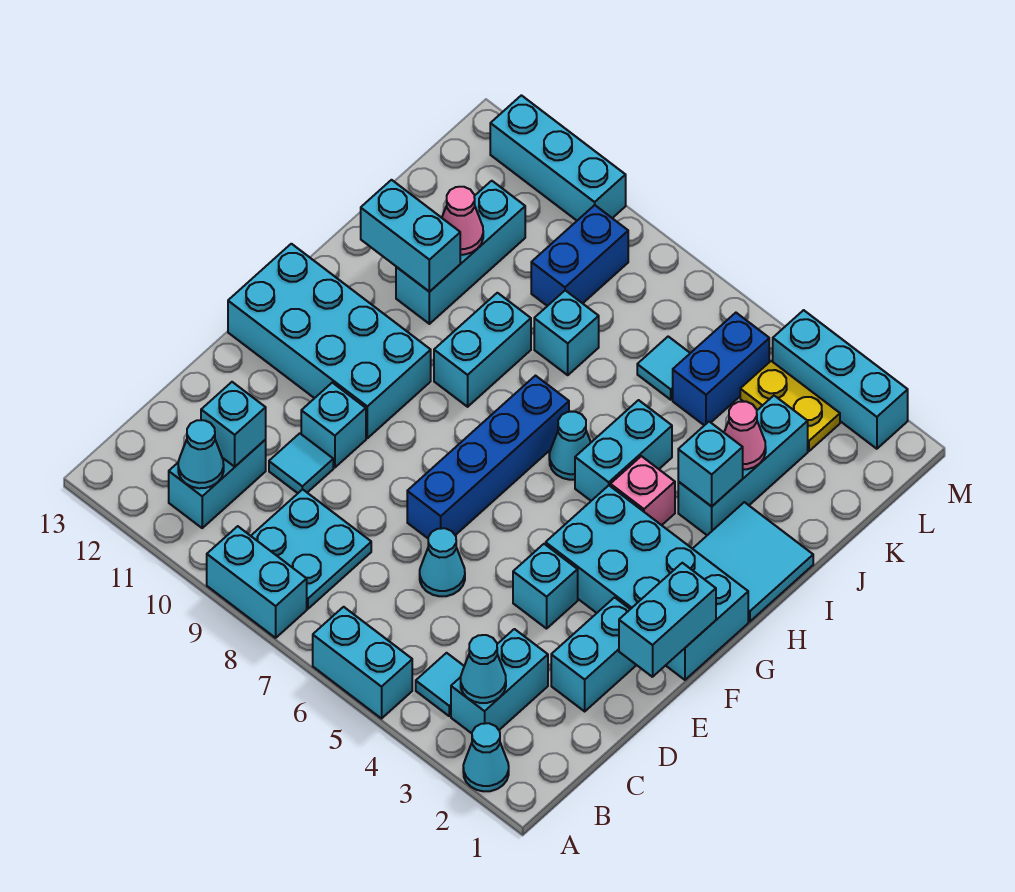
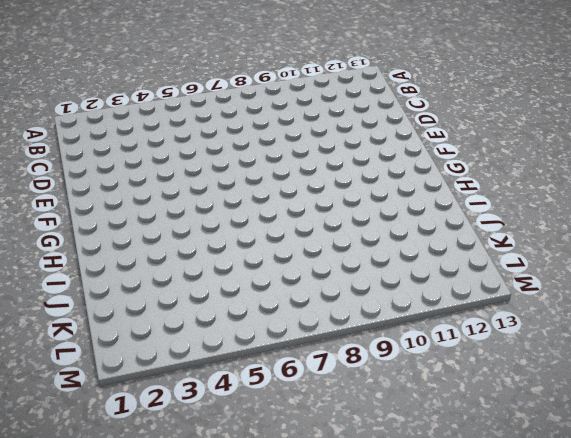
none -> cyan 1x1 cone [463,723,509,791]
none -> cyan 1x2 brick [313,607,412,719]
none -> cyan 1x2 brick [207,526,307,638]
none -> cyan 1x2 brick [451,629,548,733]

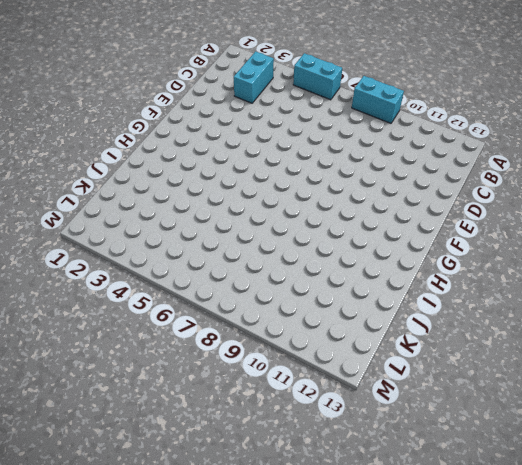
none -> cyan 1x1 cone [463,723,509,791]
none -> cyan 1x1 tile [416,653,464,716]
none -> cyan 2x2 plate [251,489,371,609]
none -> cyan 1x2 brick [169,440,266,528]

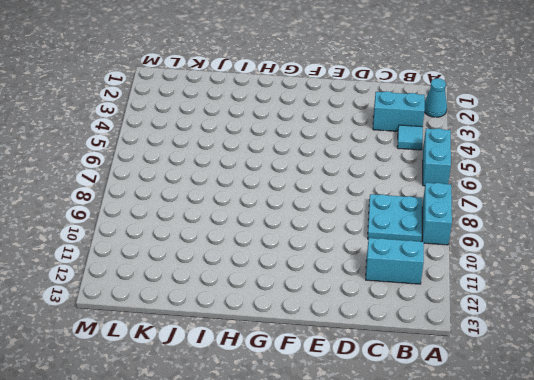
none -> cyan 1x2 brick [551,597,636,711]
none -> cyan 1x1 cone [420,528,465,596]
none -> cyan 1x1 tile [269,433,333,493]
none -> cyan 1x1 brick [513,544,578,629]

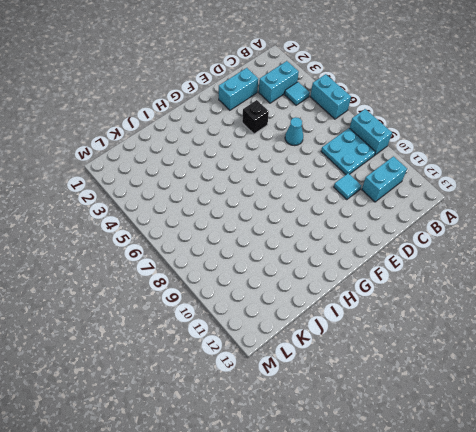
black 1x1 brick [242,100,269,134] -> cyan 1x1 brick [513,544,578,629]
none -> cyan 1x1 cone [463,723,509,791]
none -> blue 1x4 brick [407,376,569,538]
none -> cyan 1x1 brick [301,383,366,467]
none -> cyan 2x4 brick [546,485,748,680]

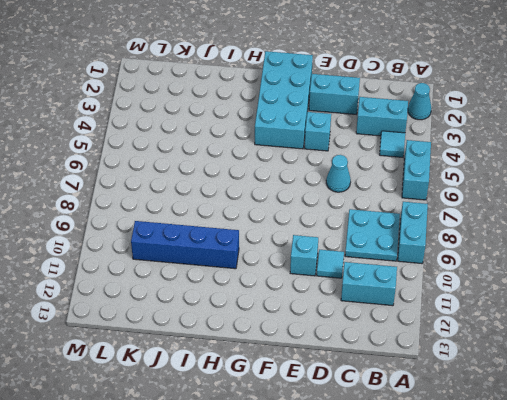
blue 1x4 brick [131,221,239,269] -> blue 1x4 brick moved to [407,376,569,538]
none -> cyan 2x4 brick [228,244,431,438]
none -> cyan 2x2 tile [693,502,813,622]
none -> pink 1x1 brick [610,456,675,525]
none -> cyan 1x2 brick [575,400,672,501]

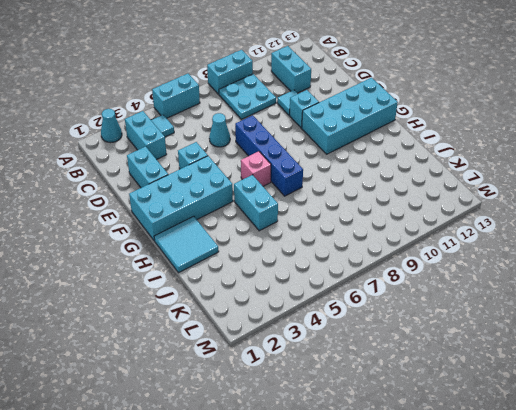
pink 1x1 brick [241,151,271,186] -> pink 1x1 brick moved to [610,456,675,525]
none -> cyan 1x1 cone [549,412,591,480]
none -> cyan 1x2 brick [434,293,531,407]
none -> cyan 1x3 brick [678,396,808,535]
none -> cyan 1x3 brick [396,181,525,324]

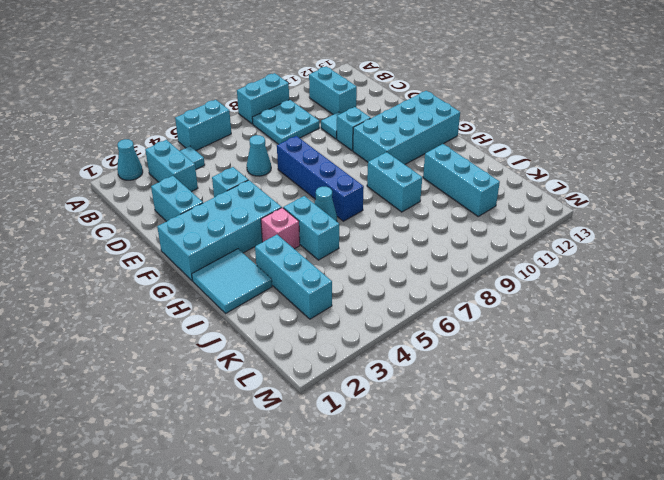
none -> cyan 1x1 brick [534,290,599,375]
none -> blue 1x2 brick [673,313,769,425]
none -> cyan 1x1 tile [637,337,690,400]
none -> blue 1x2 brick [531,205,628,306]

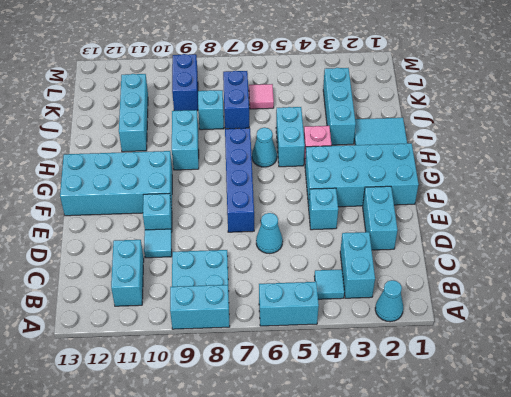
blue 1x2 brick [223,71,249,129] -> blue 1x2 brick moved to [673,313,769,425]
pink 1x1 tile [249,84,274,109] -> cyan 1x1 tile [637,337,690,400]
none -> yellow 1x2 plate [740,361,840,451]
none -> cyan 1x3 brick [773,310,908,449]
none -> cyan 1x3 brick [490,95,626,220]
none -> cyan 1x1 cone [461,635,506,703]

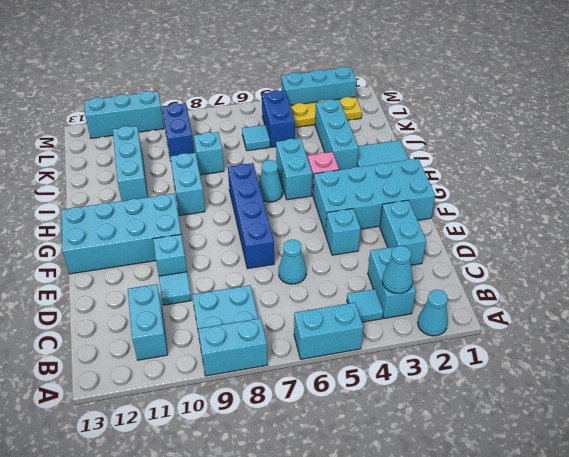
yellow 1x3 plate [290,97,362,127] -> yellow 1x2 plate [740,361,840,451]
none -> cyan 1x1 cone [178,420,224,488]
none -> cyan 1x1 brick [201,382,266,467]
none -> cyan 1x2 brick [619,563,716,677]
none -> cyan 1x1 brick [678,422,743,506]

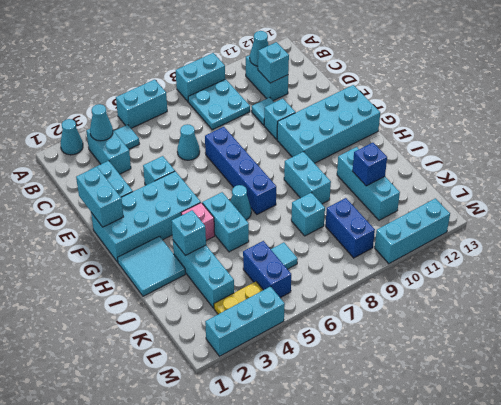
blue 1x1 brick [353,143,387,186] -> pink 1x1 cone [442,187,483,255]
none -> cyan 1x2 brick [361,180,460,292]
none -> pink 1x1 cone [724,401,766,469]

